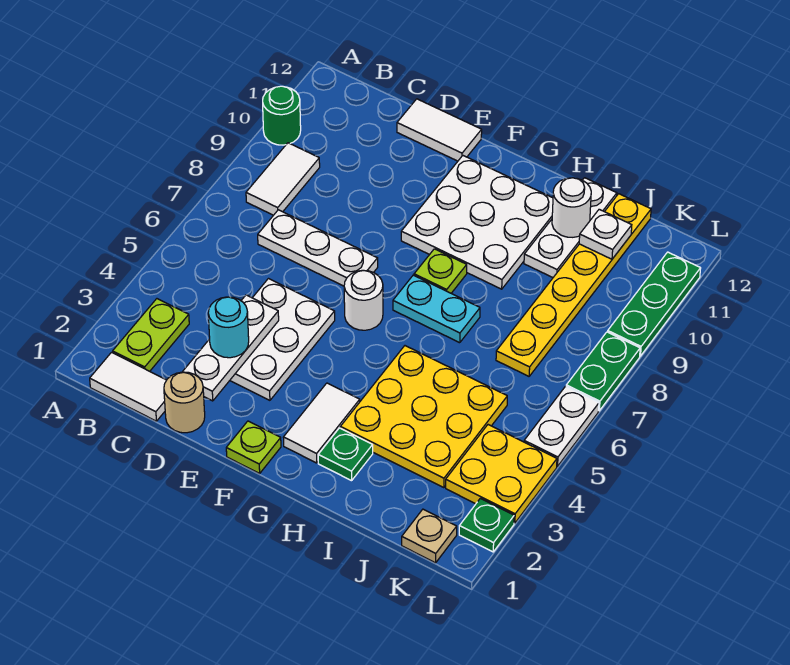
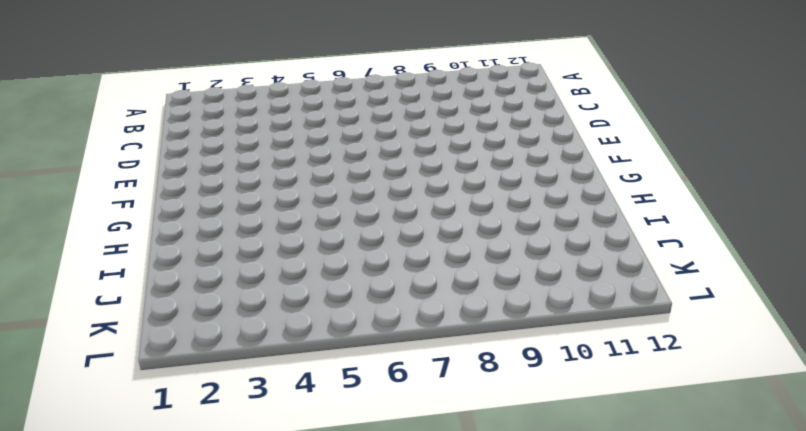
none -> green 1x1 round brick [263,86,301,145]
none -> white 1x2 tile [90,352,166,421]
none -> lime 1x2 plate [113,299,189,371]

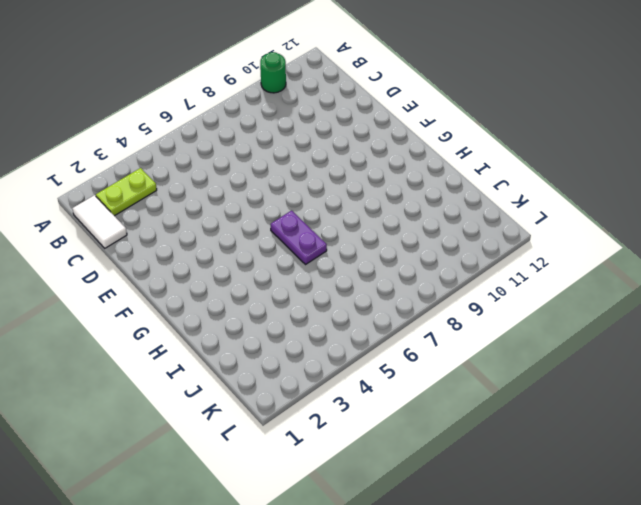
purple 1x2 plate [271,211,327,265] -> none
none -> white 1x2 tile [246,143,320,215]
none -> white 1x3 plate [258,210,378,286]
none -> tan 1x1 round brick [164,372,205,433]

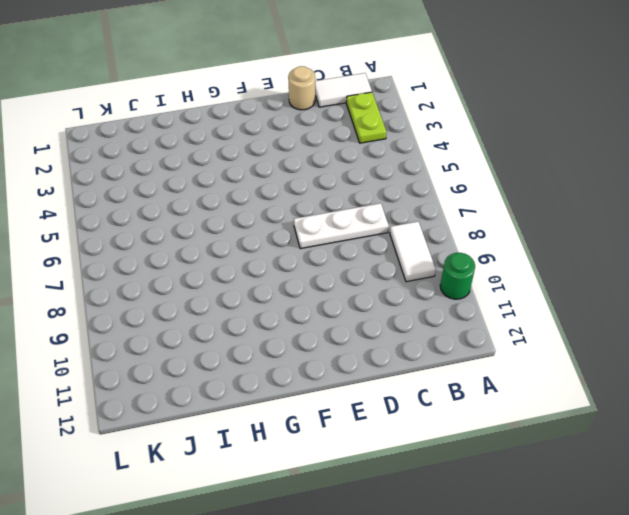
none -> white 2x3 plate [230,279,335,400]
none -> white 1x2 tile [397,99,482,161]
none -> lime 1x1 plate [226,421,281,474]

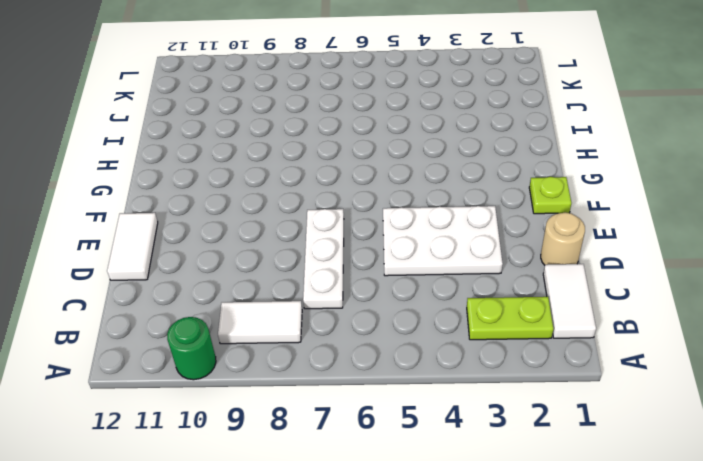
none -> white 1x1 round brick [344,270,383,330]
none -> white 3x3 plate [401,156,553,289]
none -> white 1x2 tile [283,383,360,463]

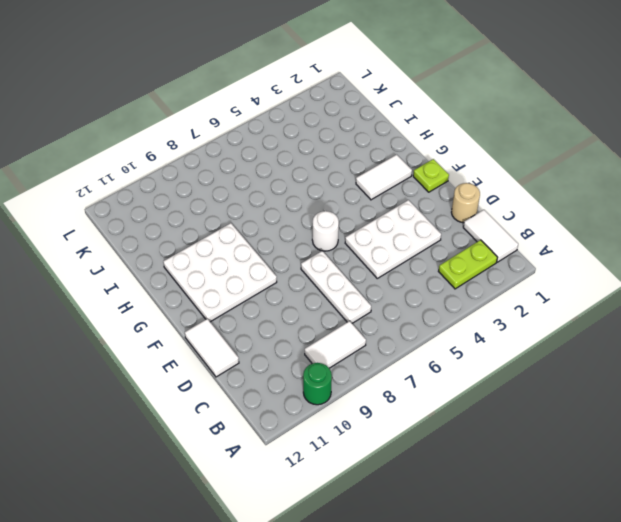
none -> cyan 1x2 plate [393,275,480,343]
none -> lime 1x1 plate [414,249,467,293]
none -> green 1x1 plate [318,428,373,481]

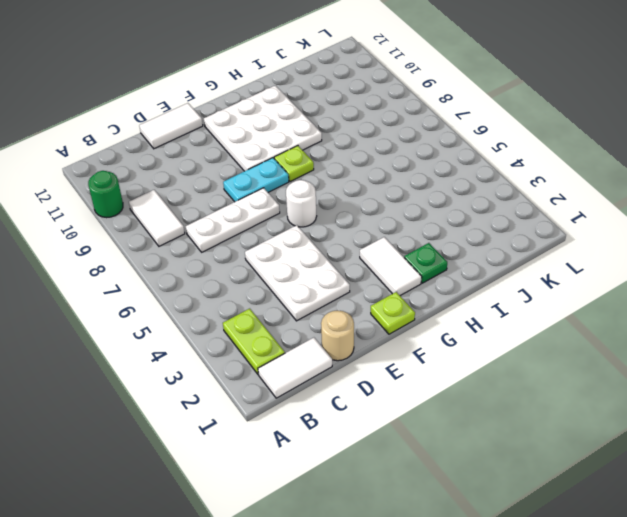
cyan 1x2 plate [223,158,289,202] -> cyan 1x2 plate moved to [393,275,480,343]
none -> yellow 3x3 plate [340,346,507,488]
none -> white 1x3 plate [524,178,617,277]
none -> yellow 1x6 plate [496,194,651,376]

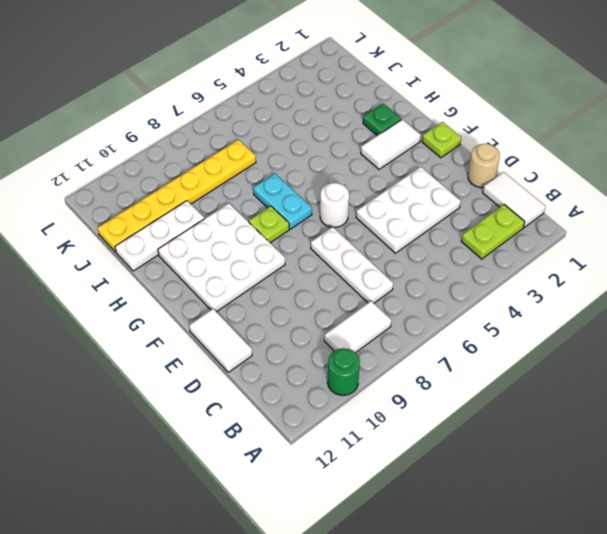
none -> yellow 3x3 plate [340,346,507,488]
none -> tan 1x1 plate [402,509,457,563]
none -> yellow 2x2 plate [446,425,557,523]

